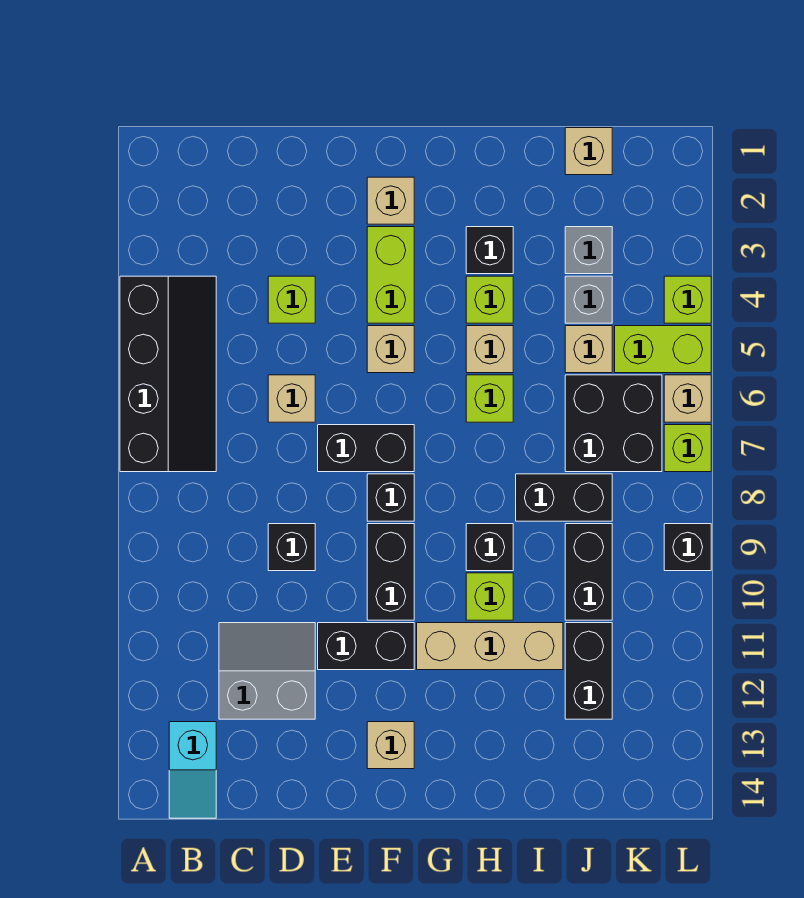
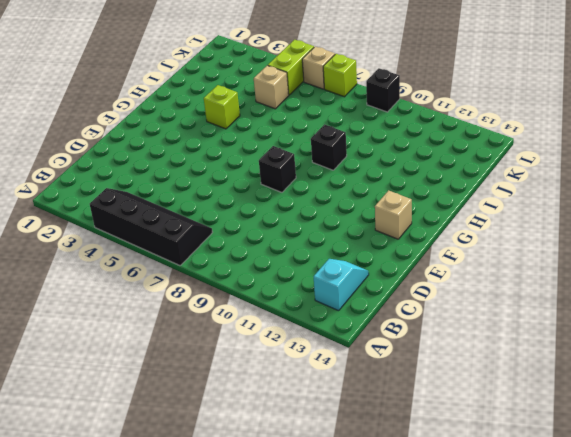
cyan 1x2 slope [313,259,369,311] -> cyan 1x2 slope turned to [169,722,216,818]
none -> grey 2x2 slope [219,623,315,719]
none -> lime 1x1 brick [268,276,315,323]
none -> tan 1x1 brick [268,375,315,422]
none -> black 1x1 brick [268,524,315,571]

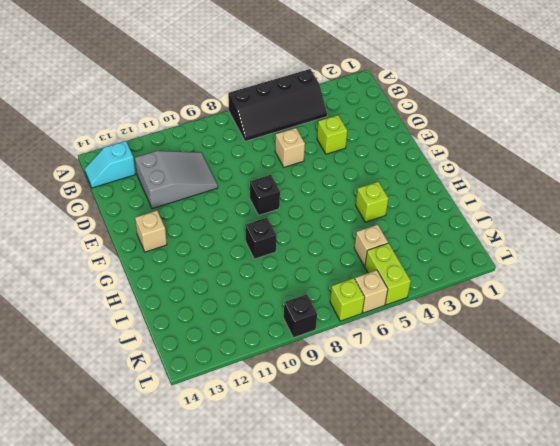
grey 2x3 slope [135,151,218,209] -> grey 2x2 slope [219,623,315,719]
none -> black 1x1 brick [268,524,315,571]
none -> black 1x2 brick [318,425,414,472]
none -> black 1x2 brick [318,623,414,670]
none -> tan 1x1 brick [367,177,414,224]

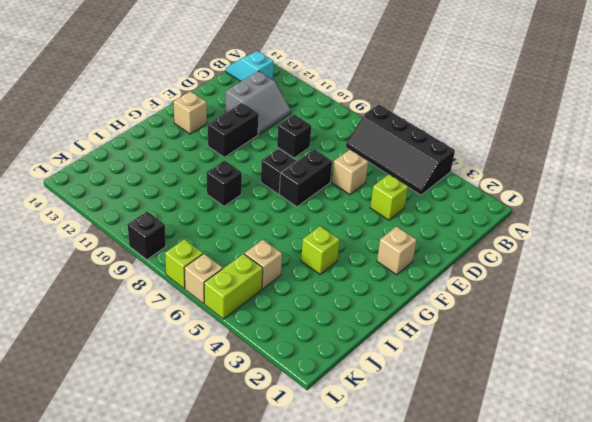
none -> lime 1x2 brick [367,227,414,323]
none -> tan 1x1 brick [367,326,414,373]
none -> black 1x2 brick [367,524,414,620]
none -> tan 1x3 brick [417,623,563,670]

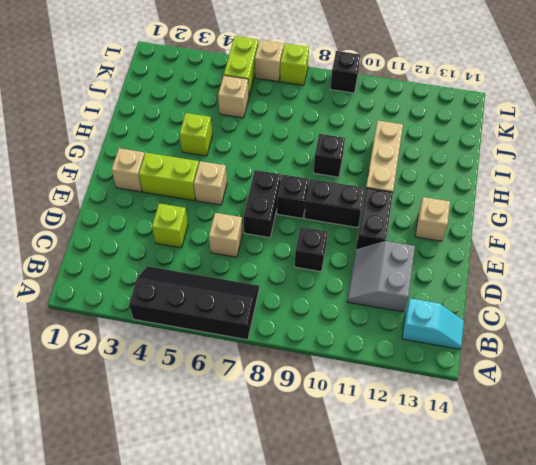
none -> black 1x1 brick [466,227,513,274]
none -> tan 1x1 brick [466,326,513,373]
none -> lime 1x1 brick [466,375,513,422]
none -> lime 1x1 brick [466,573,513,620]

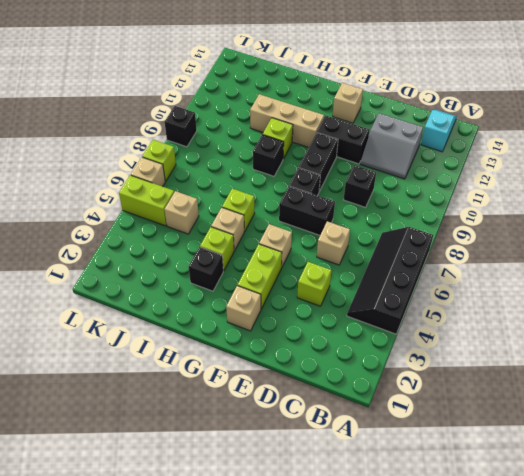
none -> black 1x2 brick [516,474,612,521]
none -> tan 1x1 brick [565,128,612,175]
none -> grey 1x1 brick [565,227,612,274]
none -> grey 1x1 brick [565,276,612,323]

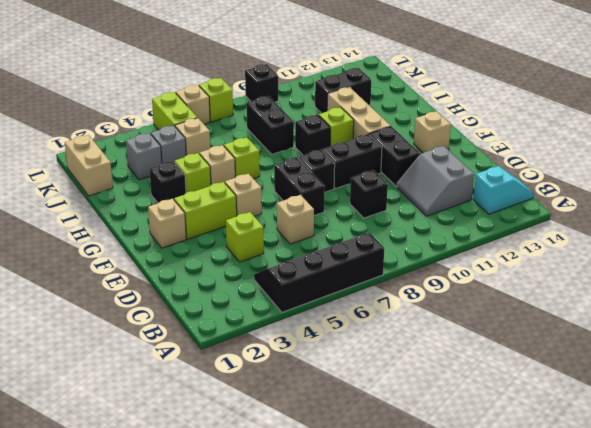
tan 1x2 brick [65,135,113,196] -> tan 1x1 brick [565,128,612,175]
none -> black 2x2 brick [565,375,662,472]
none -> black 1x2 brick [565,524,612,620]
none -> lime 1x1 brick [664,276,711,323]

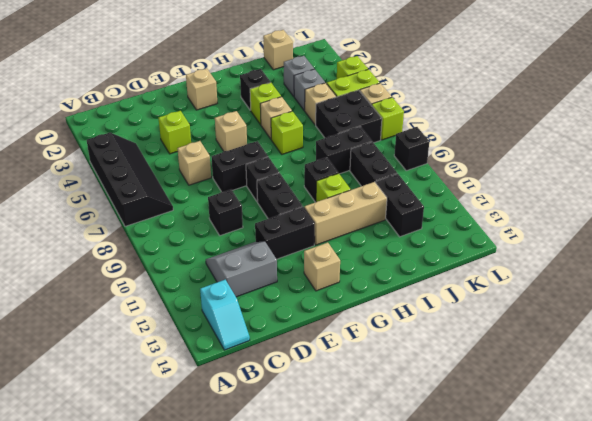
none -> lime 1x2 brick [367,227,414,323]

